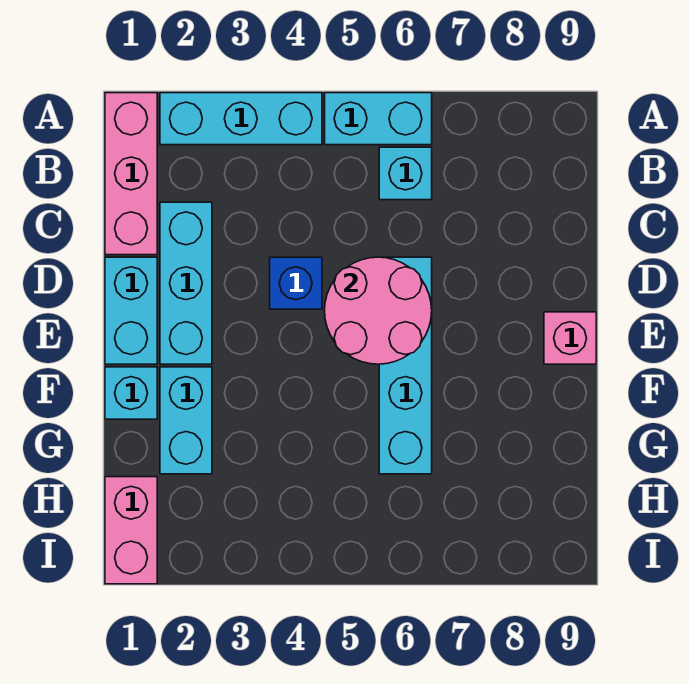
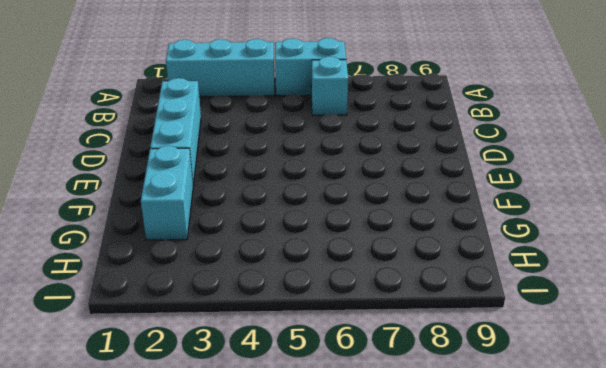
none -> pink 1x3 brick [105,93,157,255]
none -> cyan 1x2 brick [105,257,157,364]
none -> blue 1x1 brick [270,257,322,309]

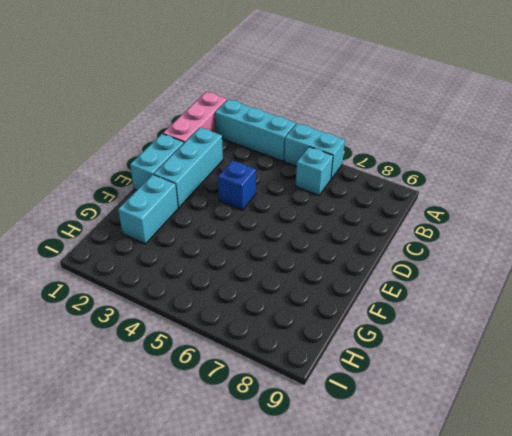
none -> cyan 1x4 brick [379,257,432,474]
none -> pink 1x1 brick [544,312,596,364]
none -> cyan 1x1 brick [105,367,157,419]

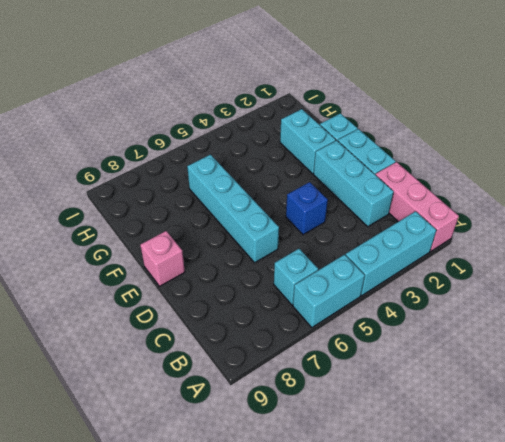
none -> pink 1x2 brick [105,477,157,584]
none -> pink 2x2 round brick [325,257,432,364]

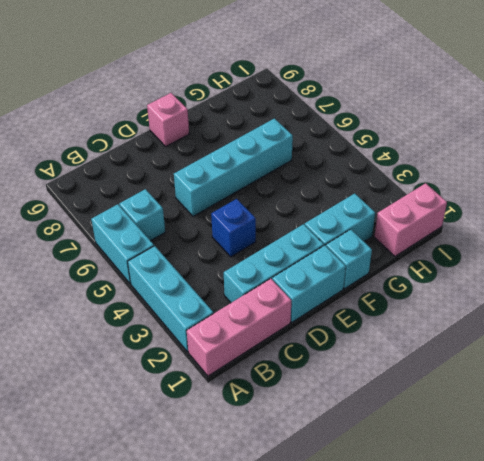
none -> pink 2x2 round brick [325,257,432,364]

